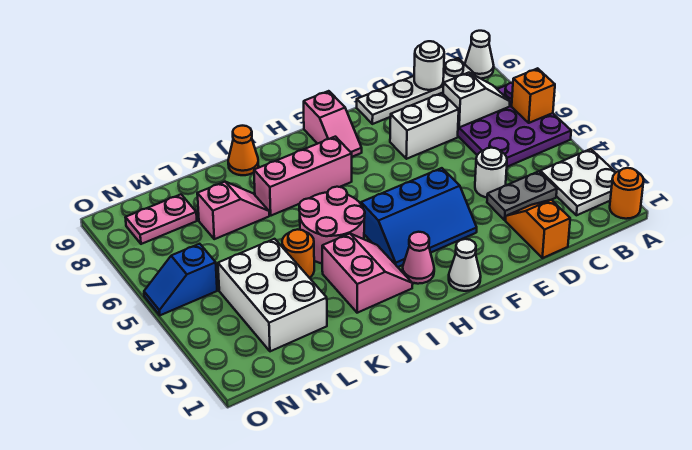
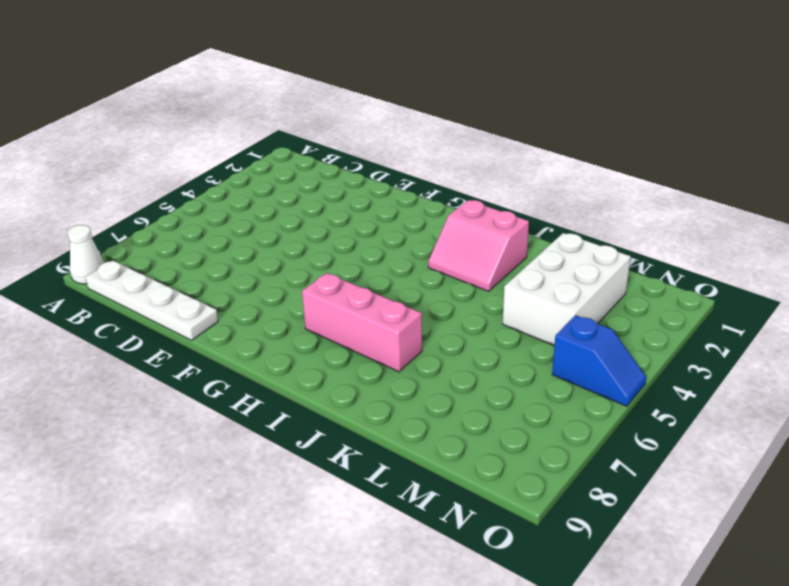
pink 2x2 slope [428,200,529,291] -> pink 2x2 slope turned to [322,234,413,313]
none -> orange 1x1 round brick [610,168,644,219]
none -> white 2x2 plate [540,149,616,215]
none -> purple 3x3 plate [458,83,571,167]

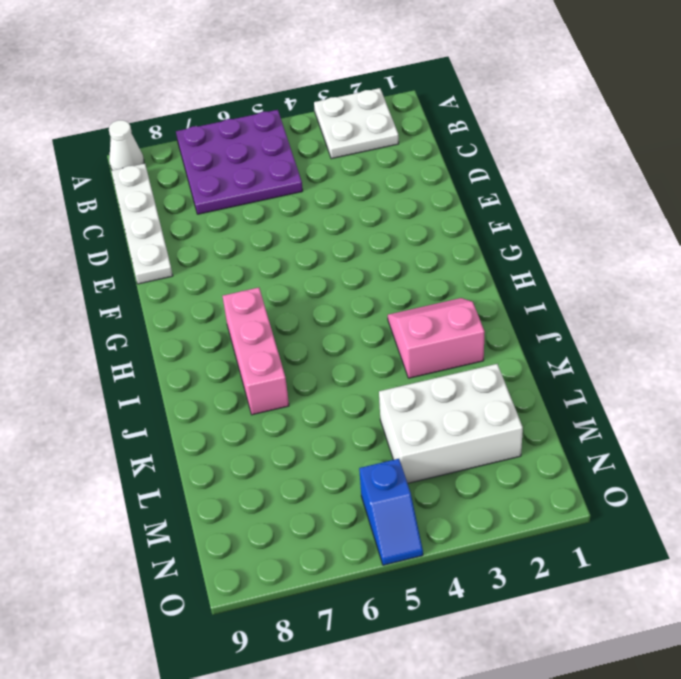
none -> orange 1x1 round brick [610,168,644,219]
none -> grey 1x2 plate [487,171,557,220]
none -> orange 1x2 slope [506,200,570,258]

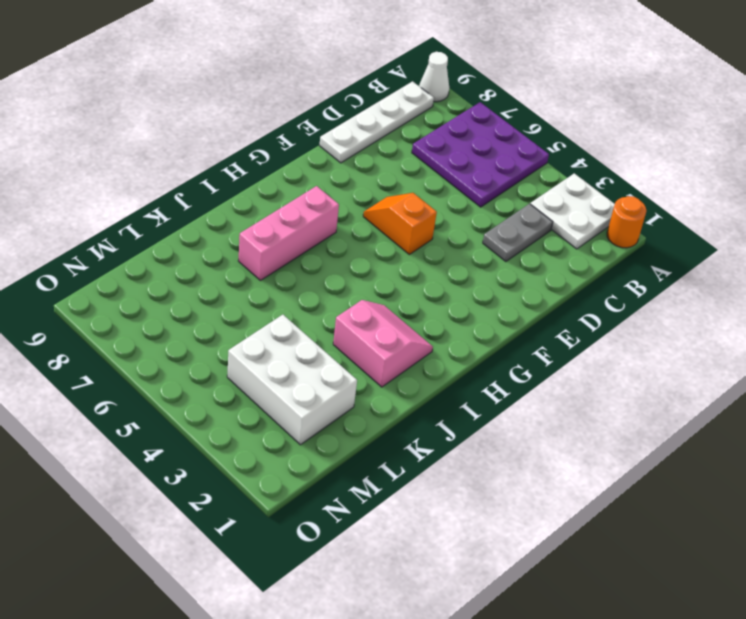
orange 1x2 slope [363,193,437,254] -> orange 1x2 slope moved to [506,200,570,258]
none -> white 1x1 round brick [475,148,507,197]
none -> white 1x2 brick [390,93,459,159]
none -> blue 2x3 slope [361,168,477,267]

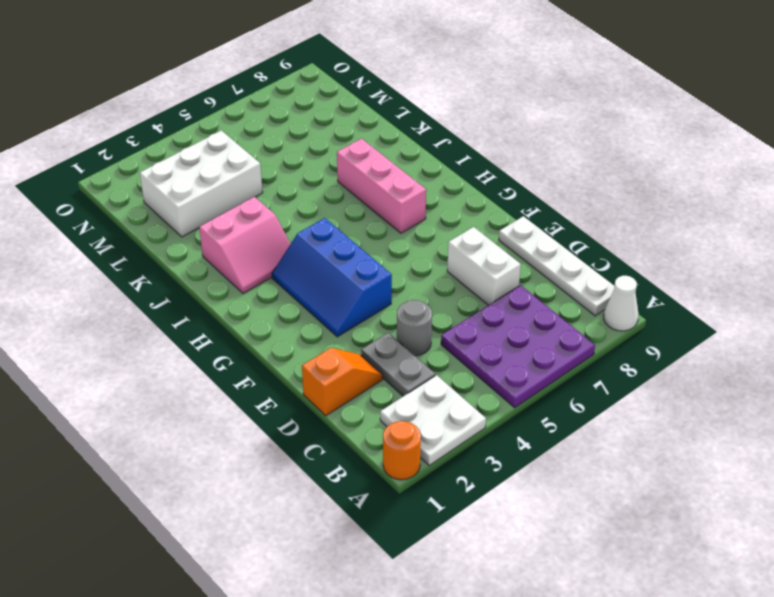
grey 1x1 round brick [397,300,432,356] -> white 1x1 round brick [475,148,507,197]
none -> white 1x1 cone [449,239,481,291]
none -> pink 1x2 slope [304,91,362,157]
none -> pink 1x1 cone [403,232,434,284]

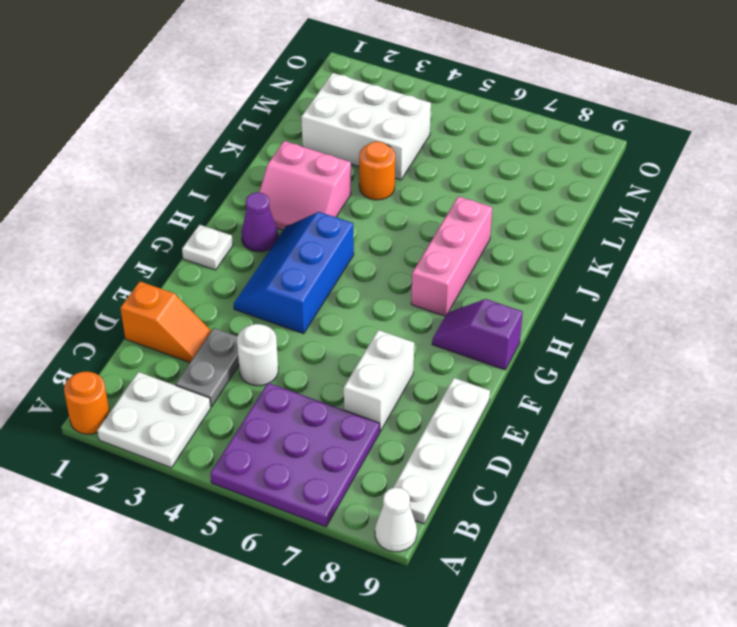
white 1x1 plate [182,225,233,270] -> white 1x1 cone [449,239,481,291]
purple 1x2 slope [432,299,523,370] -> pink 1x2 slope [304,91,362,157]
purple 1x1 cone [242,192,278,252] -> pink 1x1 cone [403,232,434,284]
none -> pink 2x2 round brick [299,187,365,263]
none -> orange 1x1 cone [228,126,258,175]
none -> pink 1x2 slope [197,182,269,239]

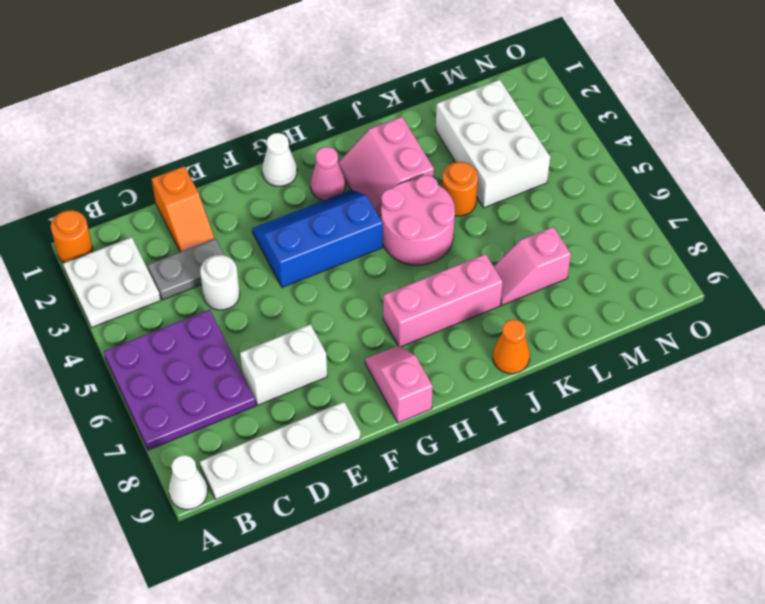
none -> pink 1x2 plate [125,194,197,244]
none -> blue 1x2 slope [144,244,217,315]
none -> orange 1x1 brick [512,68,555,123]

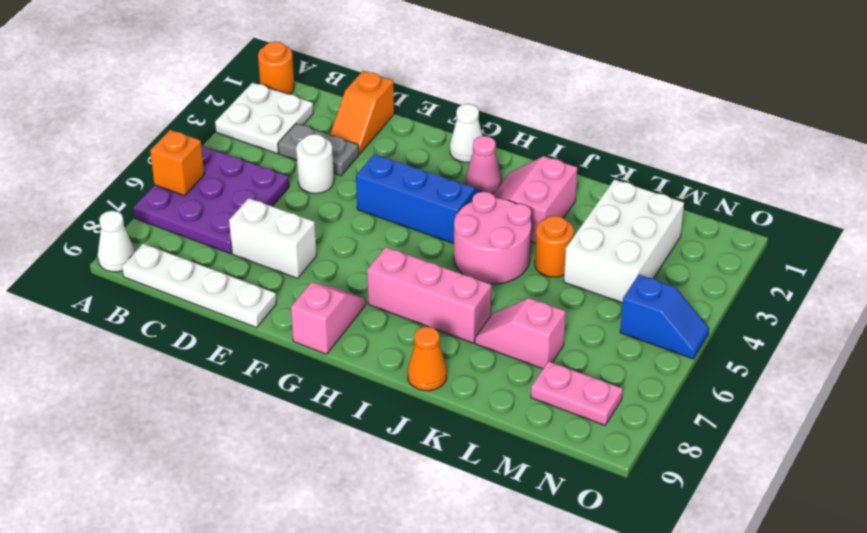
none -> white 1x2 slope [443,73,510,127]
none -> white 1x1 round brick [414,41,444,90]

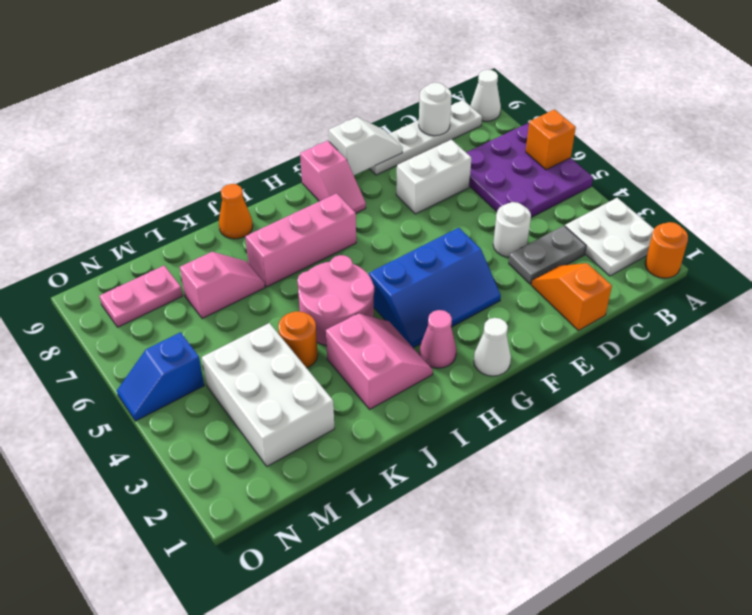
white 1x2 slope [329,117,403,175] -> white 1x2 slope moved to [443,73,510,127]

